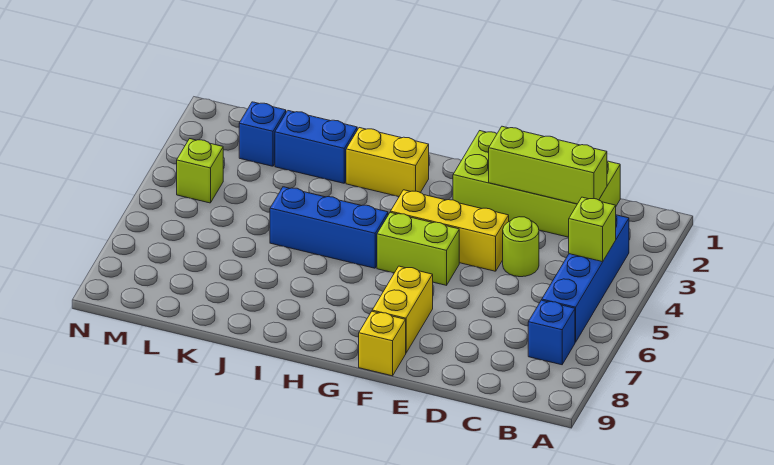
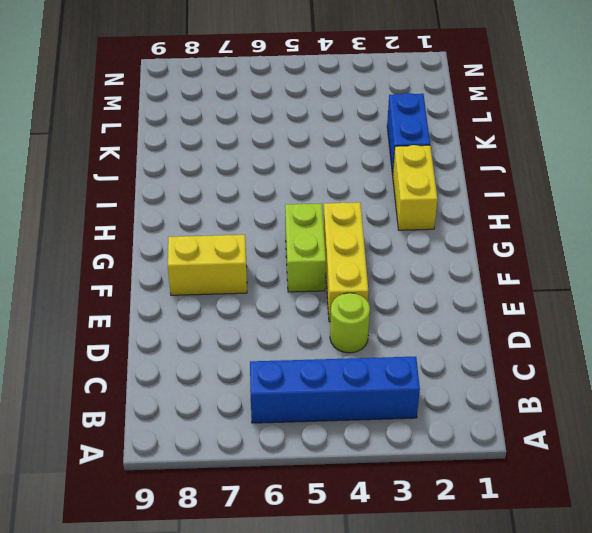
none -> blue 1x1 brick [528,300,575,365]
none -> lime 2x4 brick [453,131,620,237]
none -> yellow 1x1 brick [359,311,406,376]

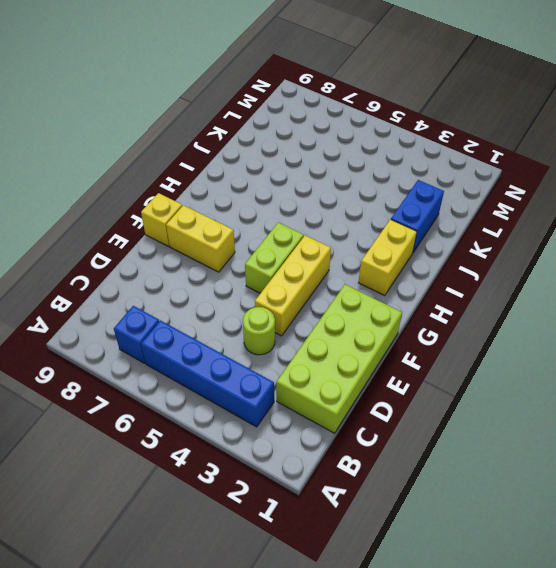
none -> blue 1x3 brick [270,187,388,268]
none -> blue 1x1 brick [239,102,286,166]
none -> lime 1x1 brick [177,139,223,203]

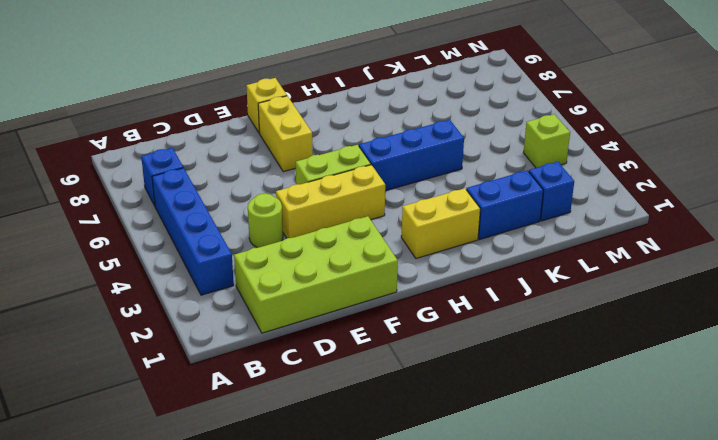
none -> lime 1x1 brick [569,197,616,262]
none -> lime 1x3 brick [489,126,607,204]

